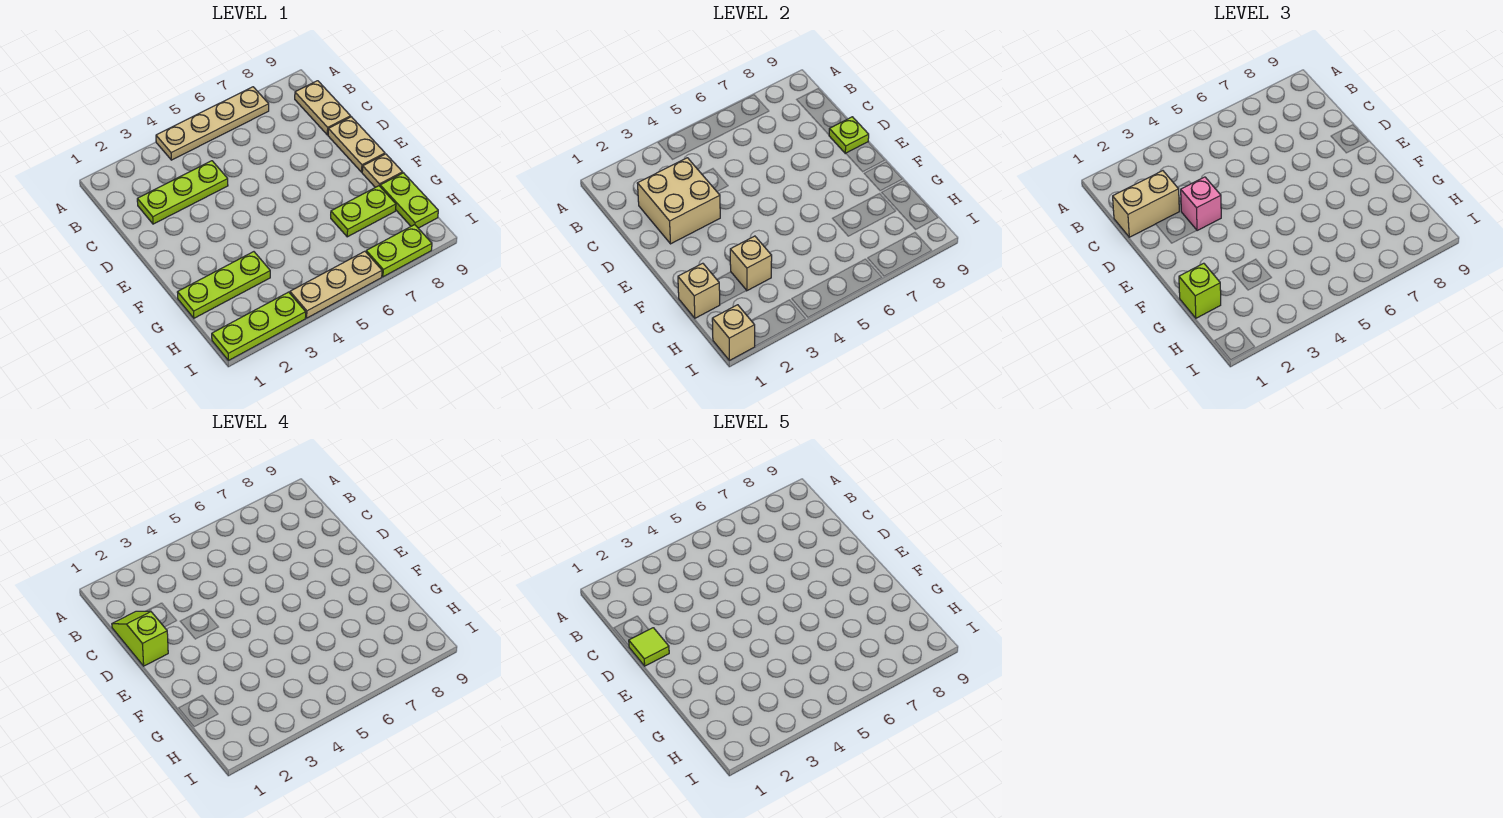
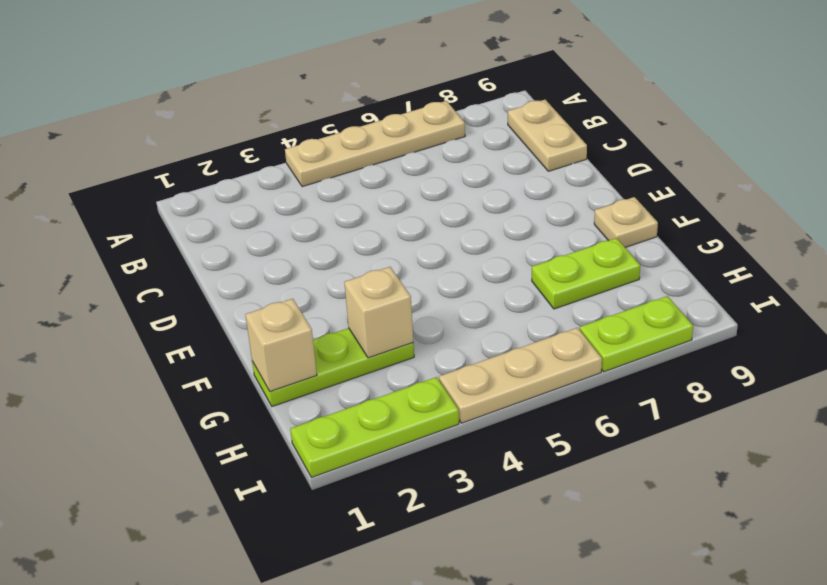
none -> lime 1x3 plate [137,161,228,224]
none -> tan 1x2 plate [328,117,385,172]
none -> lime 1x2 plate [380,173,438,228]

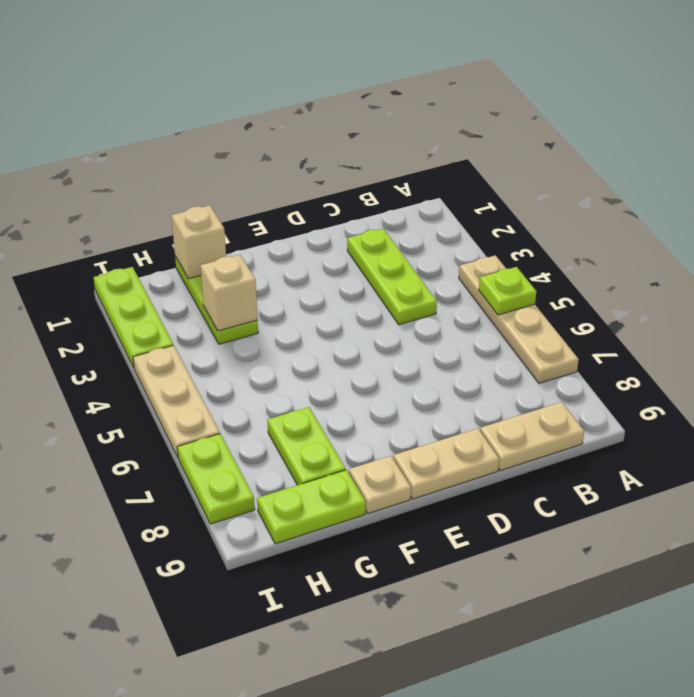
lime 1x1 plate [479,267,536,315] -> lime 1x1 plate moved to [829,117,869,154]
none -> tan 2x2 brick [637,158,720,244]
none -> tan 1x1 brick [712,305,755,361]
none -> tan 1x2 brick [1113,171,1179,237]

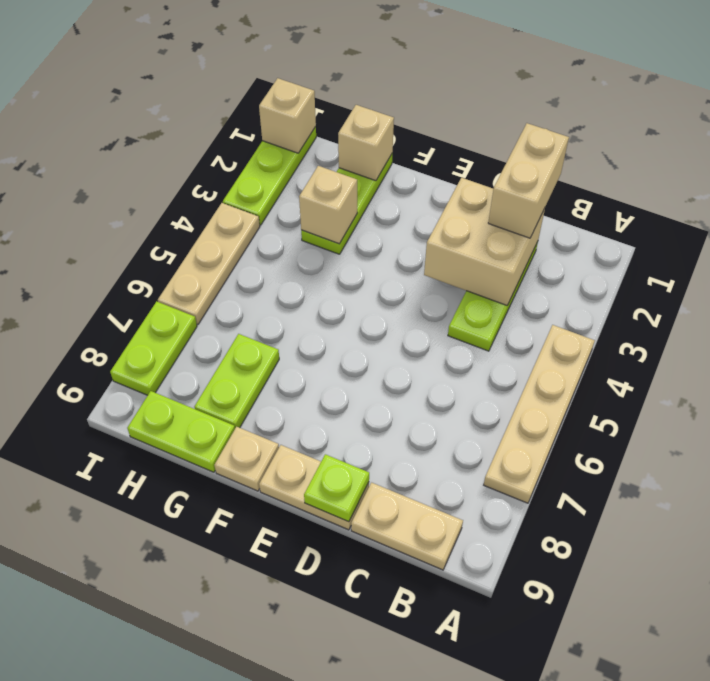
none -> pink 1x1 brick [1181,177,1221,231]
none -> lime 1x1 brick [1179,263,1221,318]
none -> lime 1x2 slope [112,611,168,666]

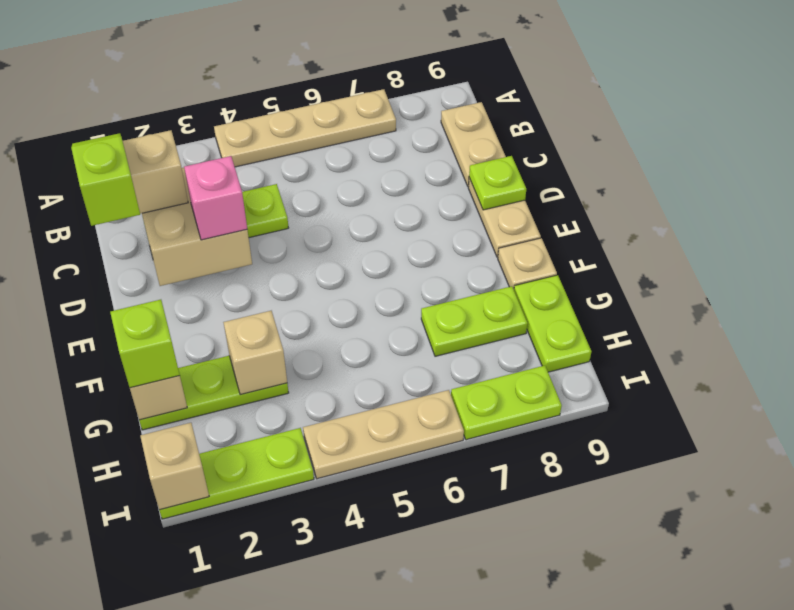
none -> lime 1x1 tile [629,628,669,666]

